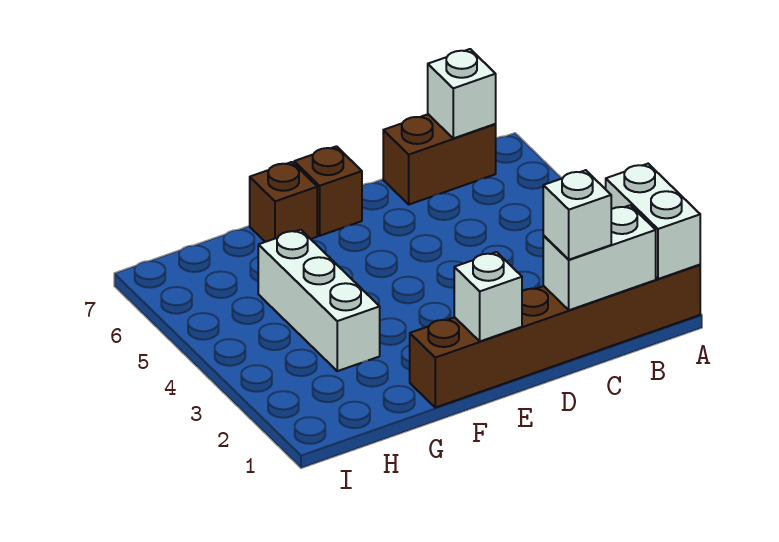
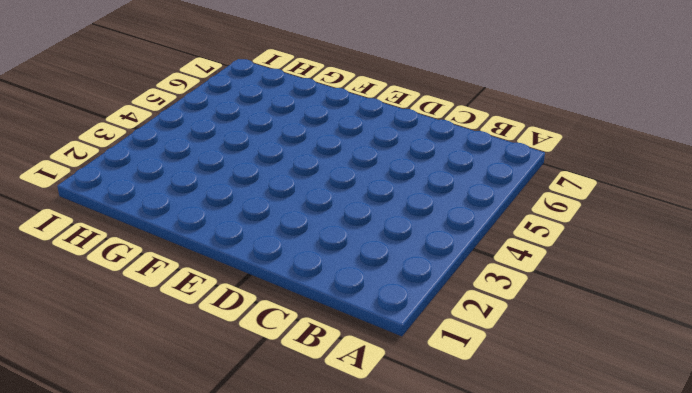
none -> brown 1x6 brick [410,265,700,408]
none -> brown 1x2 brick [383,114,496,204]

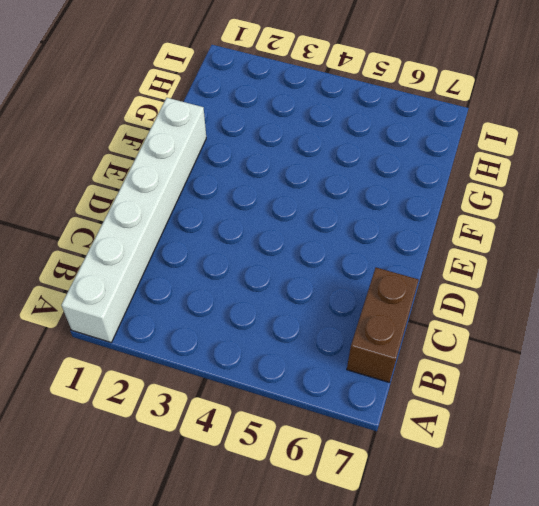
white 1x6 brick [61,98,206,342] -> brown 1x6 brick [410,265,700,408]
none -> brown 1x1 brick [294,146,362,236]
none -> brown 1x1 brick [250,162,317,242]

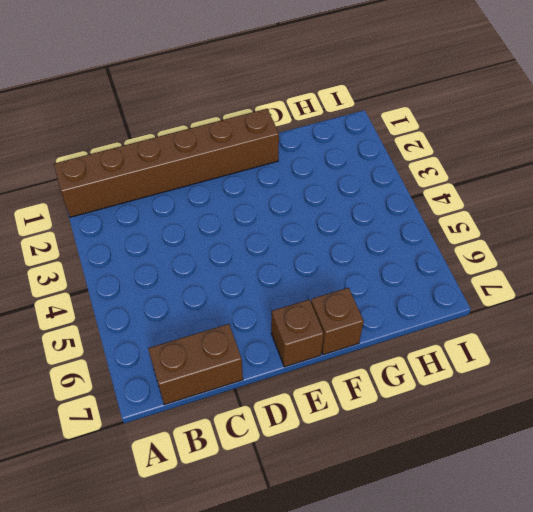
none -> white 1x3 brick [258,230,380,371]
none -> white 1x2 brick [606,164,700,279]

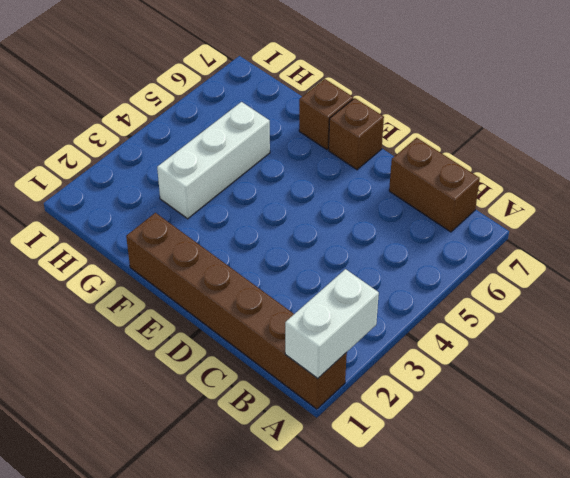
none -> white 1x2 brick [543,205,656,310]
none -> white 1x1 brick [428,49,496,138]

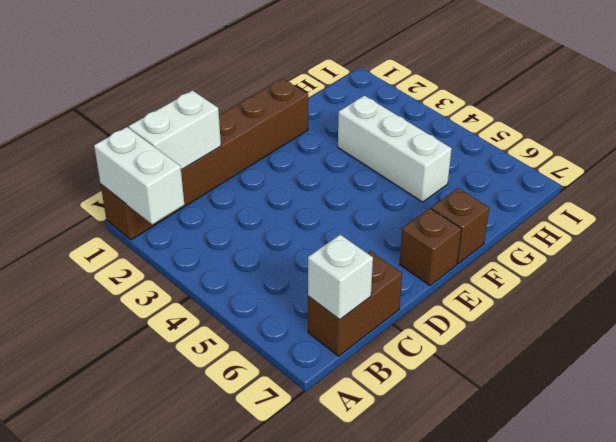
none -> white 1x1 brick [454,252,522,341]
none -> white 1x1 brick [543,170,611,260]

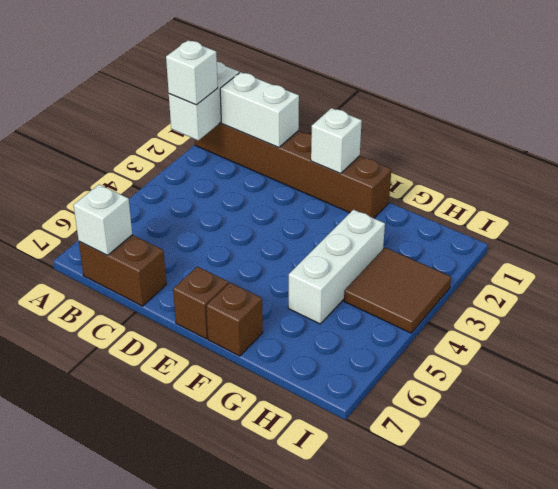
white 1x1 brick [166,40,218,105] -> white 1x1 brick moved to [543,170,611,260]
brown 2x2 tile [344,248,451,333] -> none

